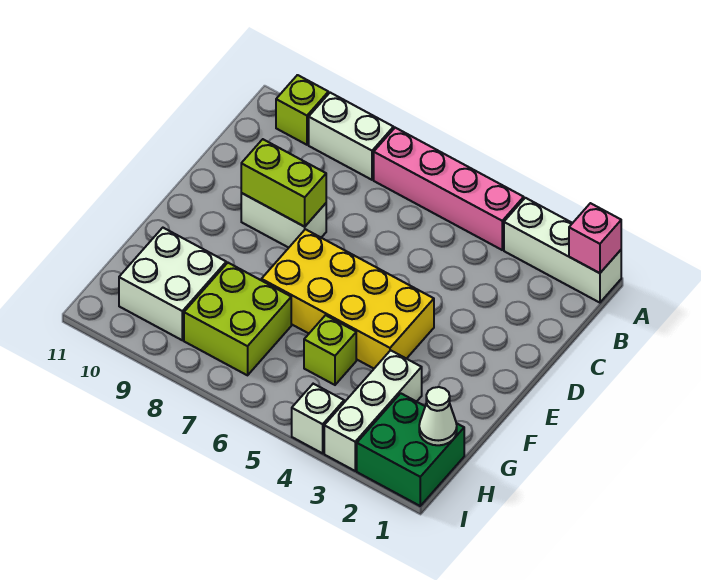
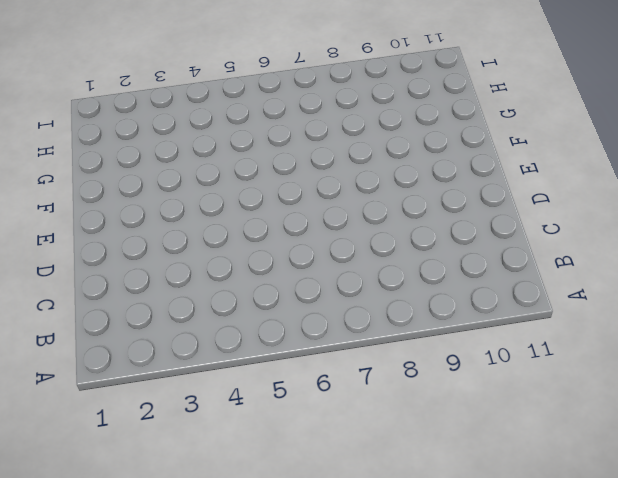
none -> white 1x3 brick [504,198,621,303]
none -> pink 1x4 brick [374,128,524,250]
none -> white 1x2 brick [309,93,394,180]

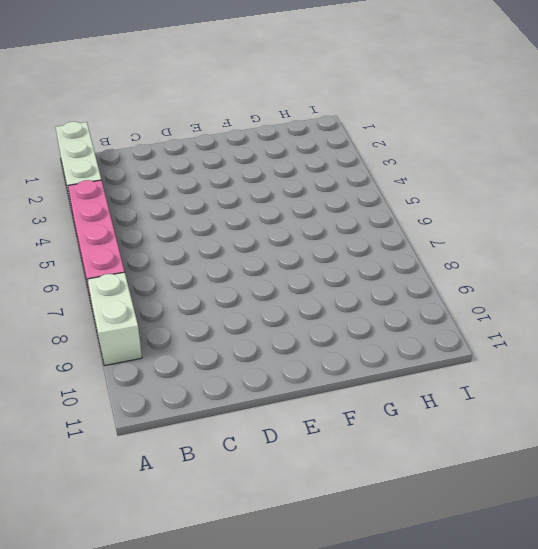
none -> lime 1x1 brick [276,75,328,145]
none -> white 1x2 brick [241,193,326,248]
none -> yellow 2x4 brick [261,229,434,368]

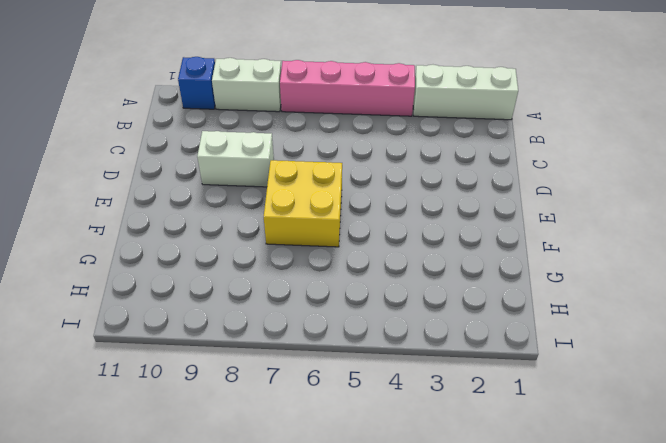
blue 1x1 brick [178,57,215,109] -> lime 1x1 brick [276,75,328,145]
yellow 2x2 brick [264,160,342,247] -> yellow 2x4 brick [261,229,434,368]
none -> white 1x3 brick [324,350,422,471]
none -> lime 1x1 brick [304,315,356,385]
none -> lime 2x2 brick [184,263,291,375]

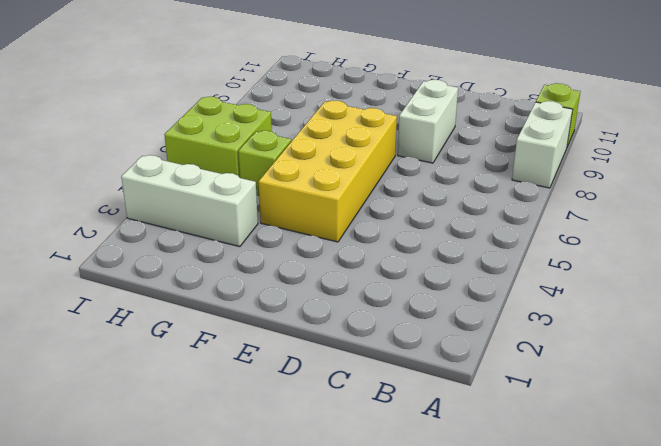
lime 2x2 brick [164,97,272,178] -> lime 2x2 brick moved to [184,263,291,375]
none -> white 1x3 brick [504,198,621,303]
none -> pink 1x4 brick [374,128,524,250]
none -> white 2x2 brick [119,228,226,340]

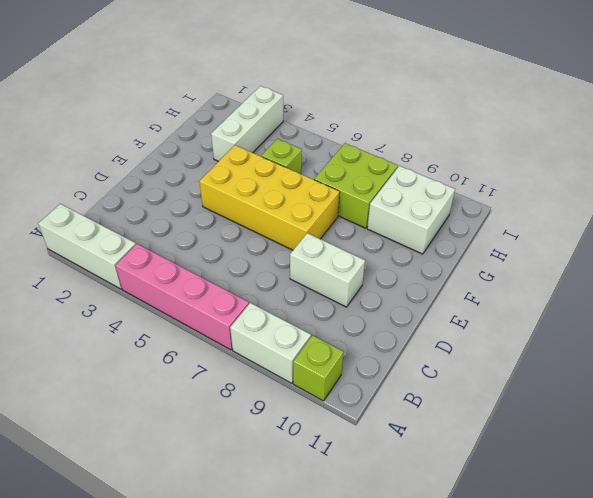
none -> green 2x2 brick [357,393,464,506]
none -> white 1x1 brick [292,384,344,453]
none -> pink 1x1 brick [569,203,621,273]

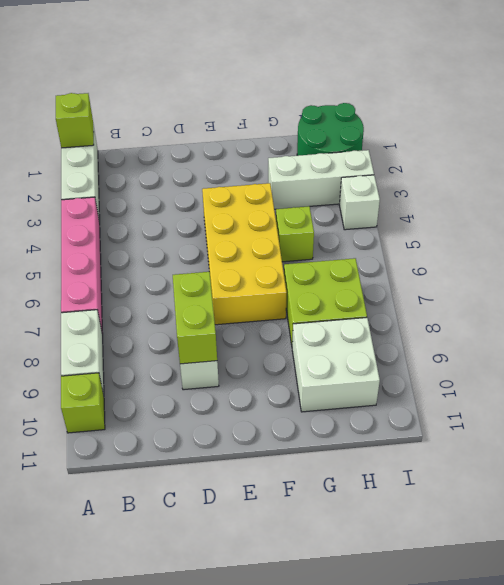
lime 1x1 brick [56,93,94,148] -> pink 1x1 brick [569,203,621,273]
green 2x2 round brick [297,103,364,156] -> green 2x2 brick [357,393,464,506]
none -> white 1x1 cone [419,387,457,445]

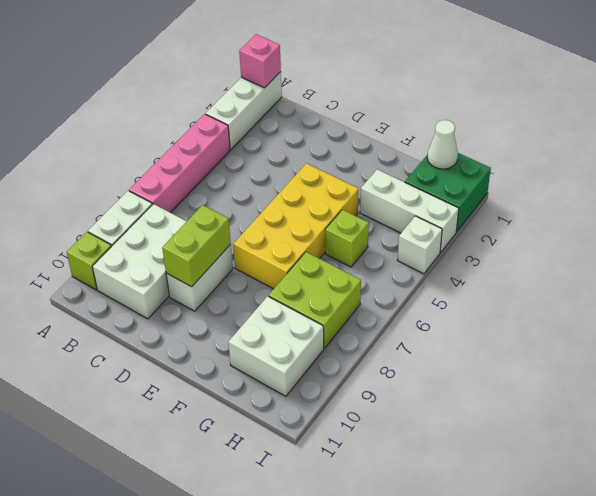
white 2x3 brick [92,204,187,319] -> none

